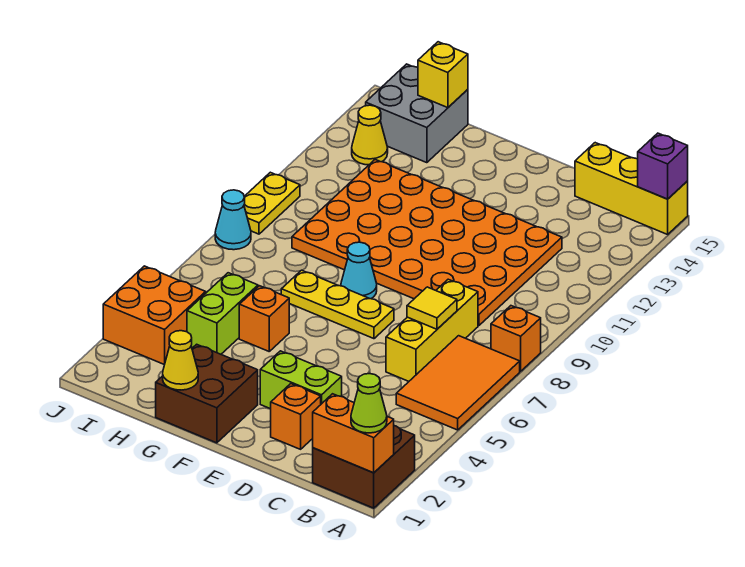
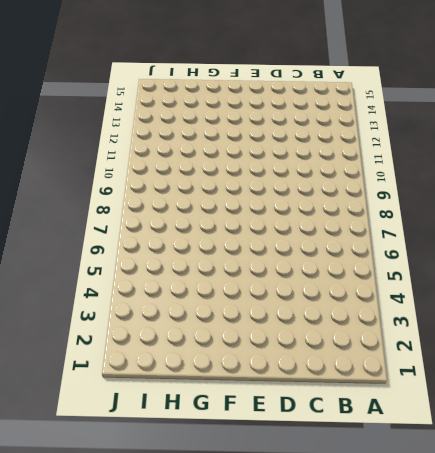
none -> brown 2x2 brick [313,426,415,508]
none -> orange 2x3 tile [396,336,520,430]
none -> orange 1x1 brick [491,306,541,371]

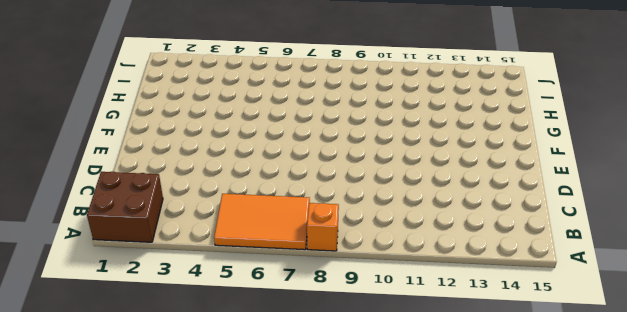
none -> yellow 1x3 brick [575,143,688,234]
none -> yellow 1x3 brick [386,279,478,381]
none -> orange 4x6 plate [292,160,562,326]

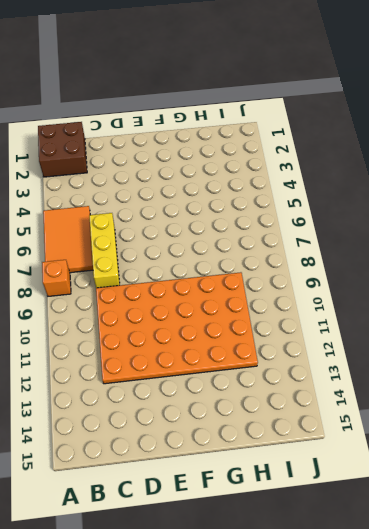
none -> yellow 1x3 brick [575,143,688,234]
none -> orange 1x1 brick [271,384,321,449]
none -> lime 1x2 brick [260,351,342,409]

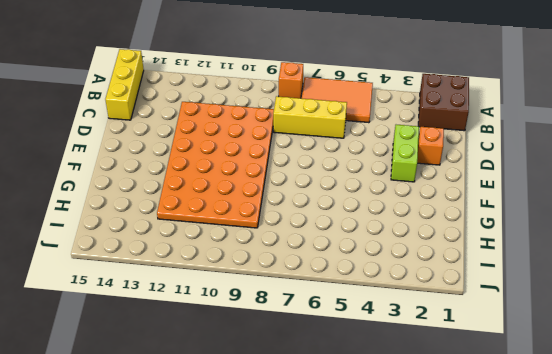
none -> yellow 1x3 plate [281,270,394,339]
none -> brown 2x2 brick [156,344,258,443]
none -> cyan 1x1 cone [341,242,377,299]

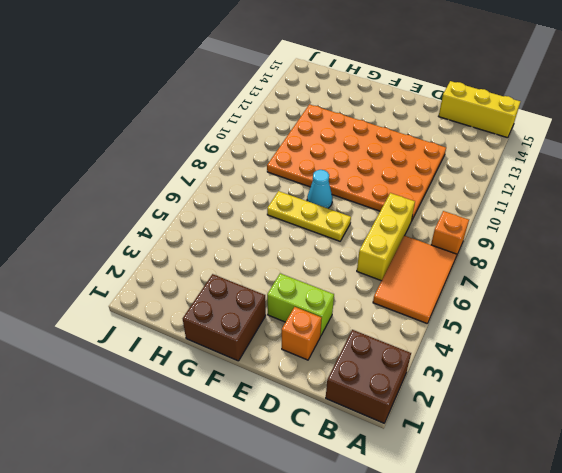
none -> orange 1x1 brick [239,286,289,351]
none -> lime 1x2 brick [187,273,258,354]
none -> grey 2x2 brick [366,64,468,163]

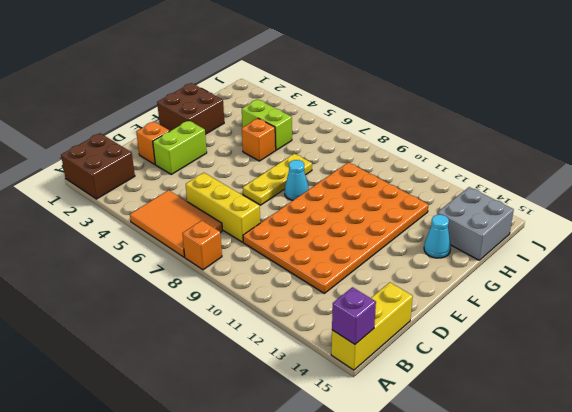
cyan 1x1 cone [424,215,451,258] -> cyan 1x1 cone moved to [215,190,251,250]
none -> orange 2x2 brick [103,266,206,365]
none -> yellow 1x1 cone [352,105,388,165]
none -> yellow 1x2 plate [244,172,300,234]

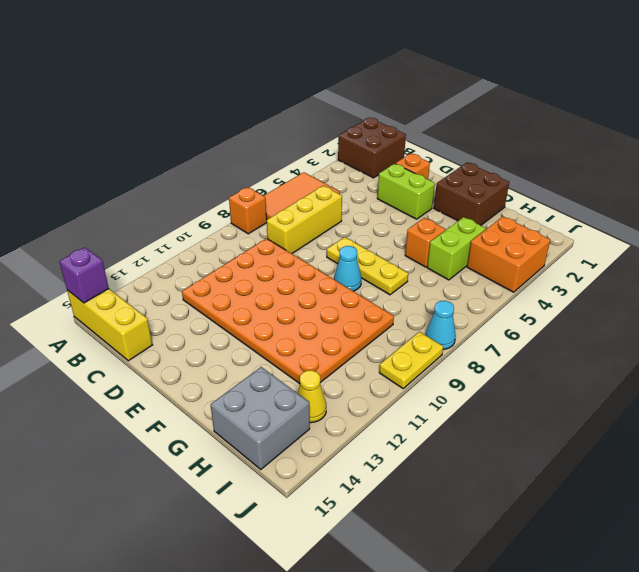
none -> orange 1x2 brick [313,394,394,473]
none -> yellow 1x1 tile [407,287,457,329]
none -> yellow 1x1 cone [163,331,198,390]

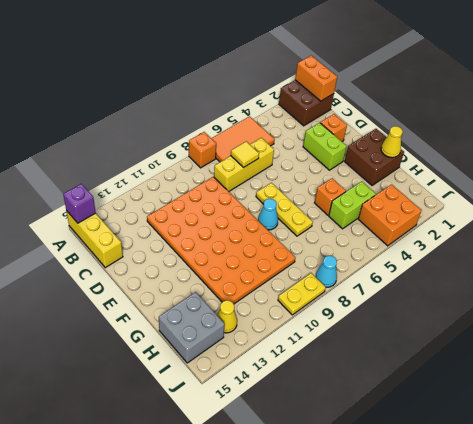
none -> yellow 1x1 brick [418,42,468,108]
none -> lime 1x1 cone [351,374,387,433]

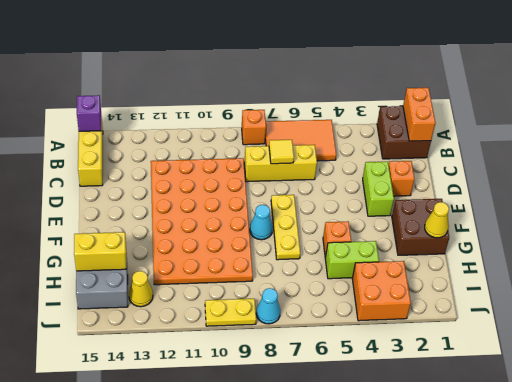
yellow 1x2 brick [74,232,126,271] -> yellow 1x1 brick [418,42,468,108]
none -> lime 1x1 cone [351,374,387,433]

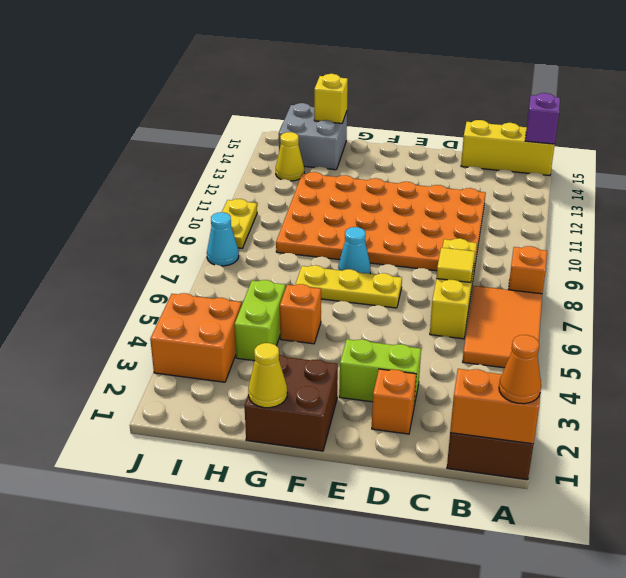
orange 1x1 cone [499,335,541,404] -> lime 1x1 cone [351,374,387,433]

